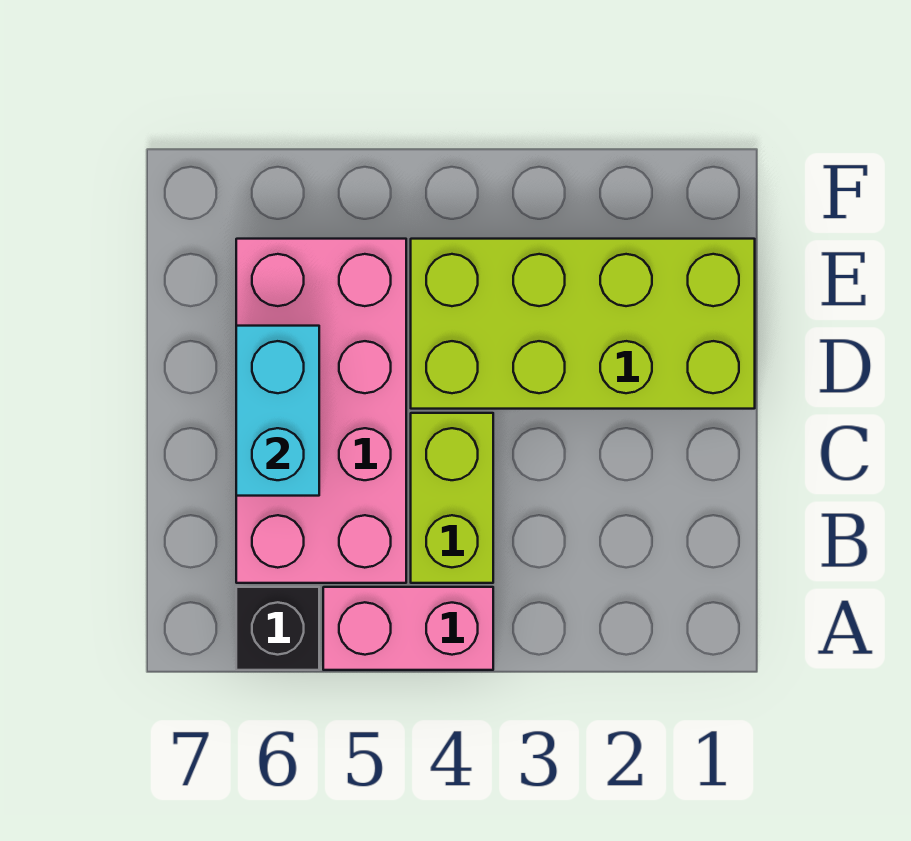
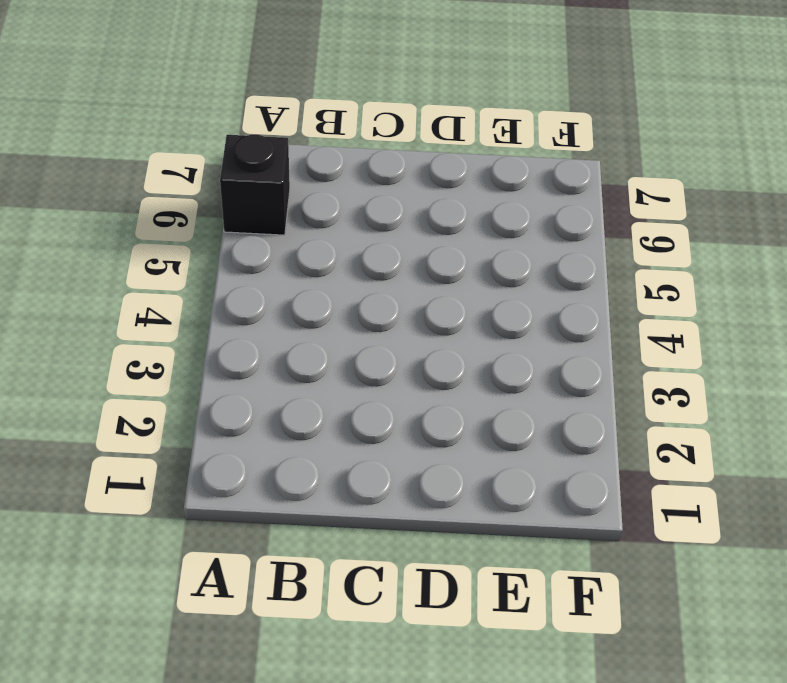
none -> pink 1x2 brick [323,587,493,670]
none -> lime 1x2 brick [411,413,493,583]

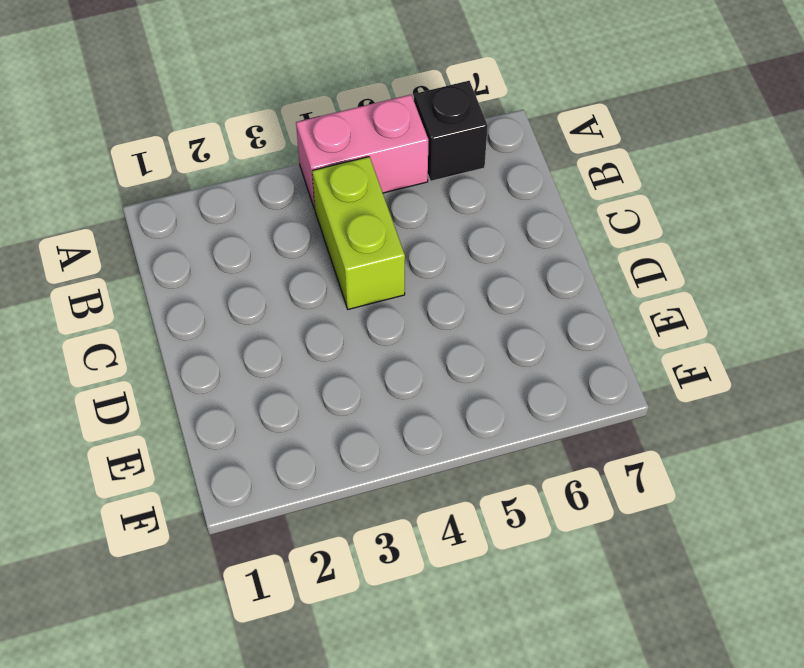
none -> pink 2x4 brick [236,239,406,583]
none -> lime 2x4 brick [411,239,755,409]

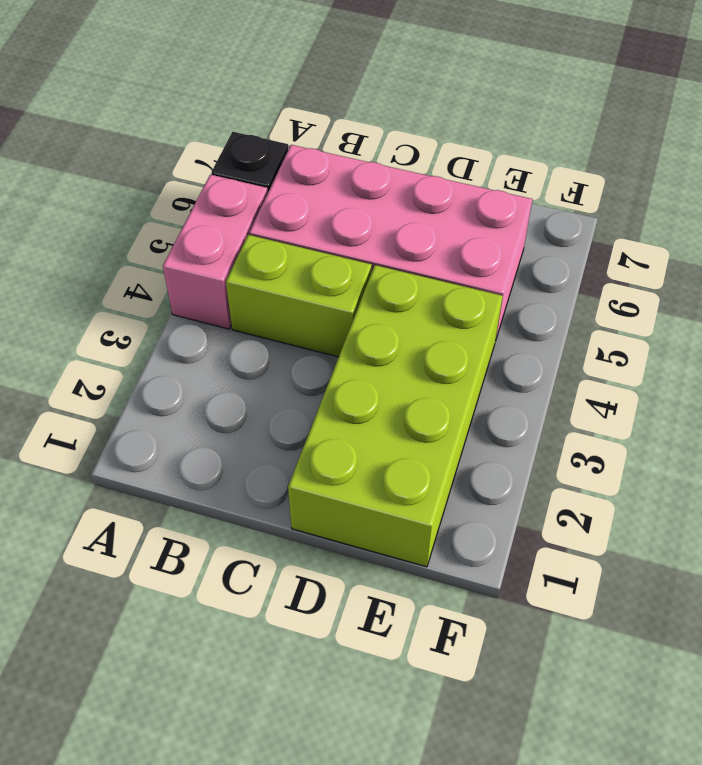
none -> cyan 1x2 brick [236,326,319,496]

